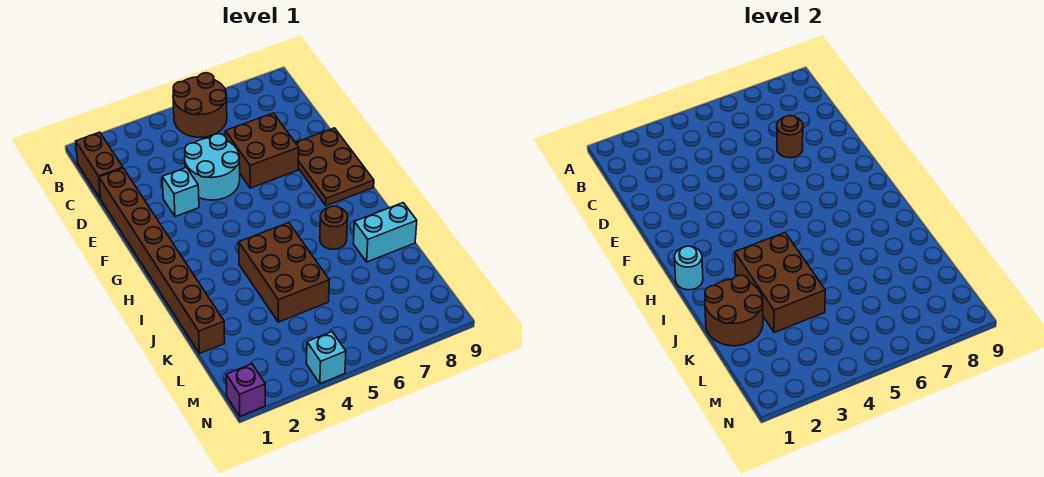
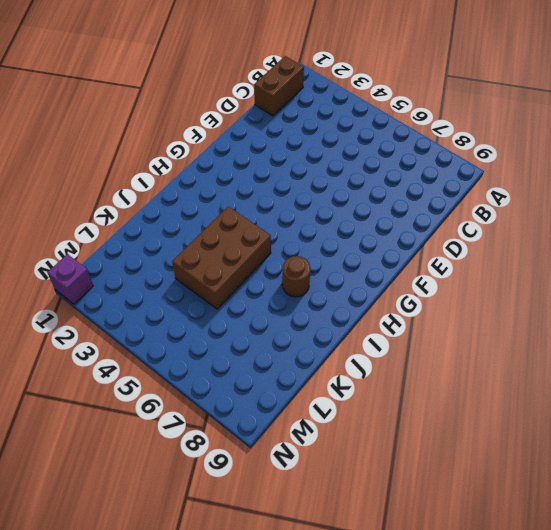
none -> brown 2x2 round brick [173,73,227,137]
none -> brown 1x8 brick [99,168,225,354]
none -> cyan 2x2 round brick [185,134,240,200]

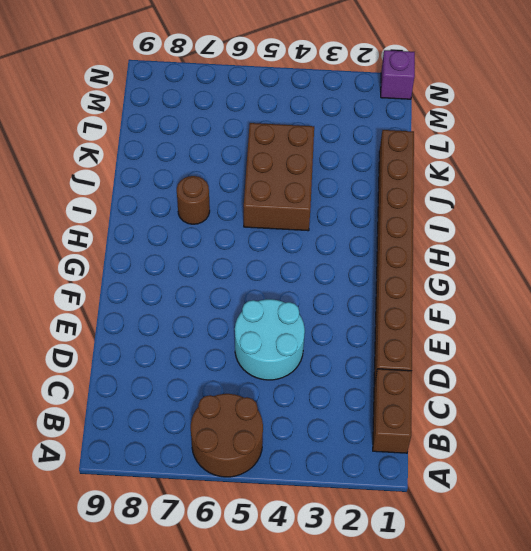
none -> brown 2x2 brick [225,113,299,188]
none -> cyan 1x1 brick [162,168,199,217]
none -> brown 2x3 plate [295,128,374,206]

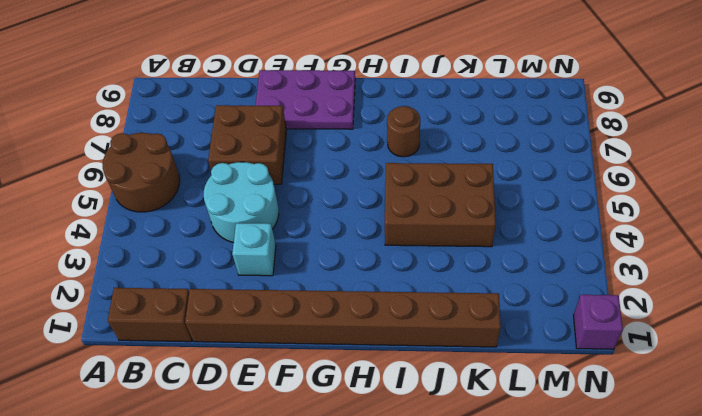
purple 2x3 plate [255,70,355,129] -> brown 2x3 plate [295,128,374,206]
none -> cyan 1x2 brick [353,203,417,262]
none -> cyan 1x1 brick [306,332,346,384]
none -> brown 1x1 round brick [777,116,803,158]

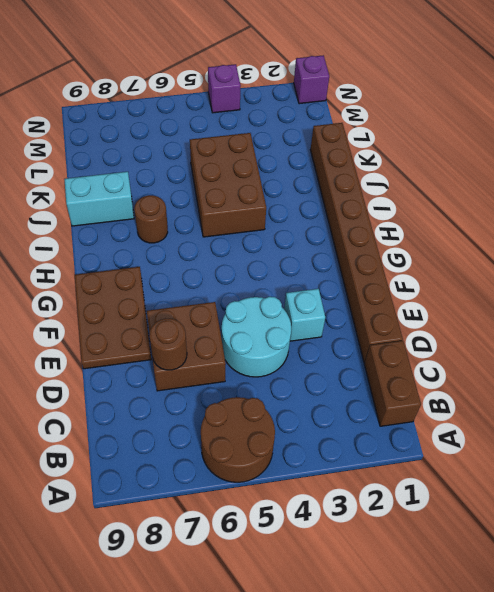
purple 1x1 brick [208,64,241,113] -> cyan 1x1 brick [306,332,346,384]
none -> cyan 1x1 round brick [674,246,703,290]
none -> brown 2x3 brick [735,233,825,332]
none -> brown 2x2 round brick [705,275,763,346]

